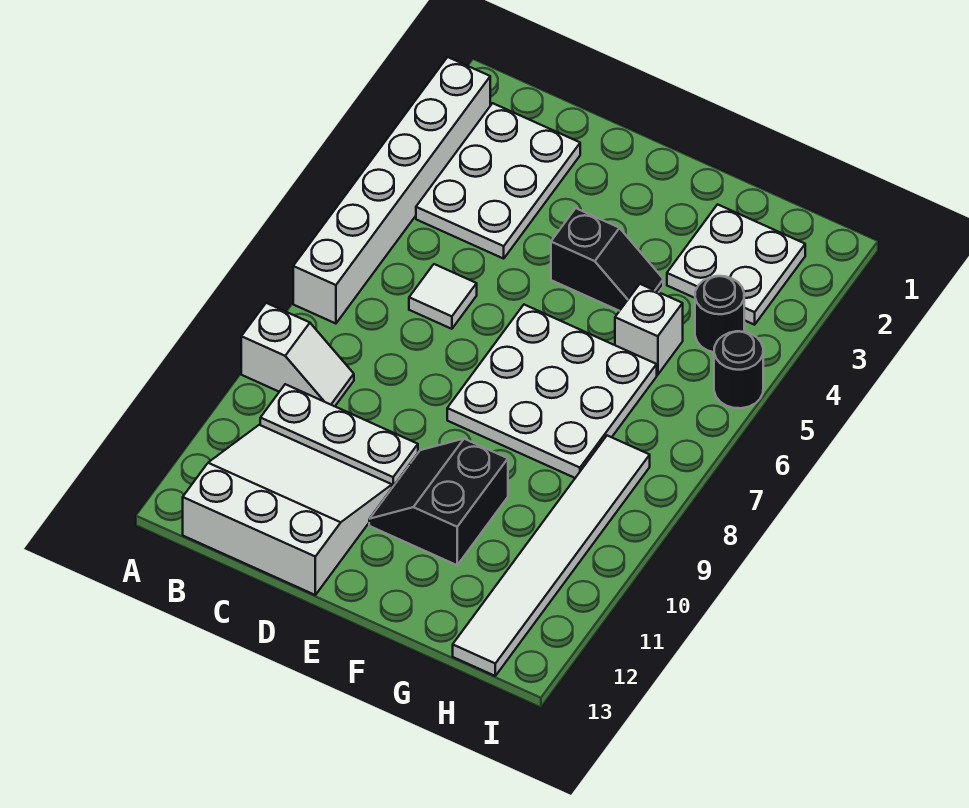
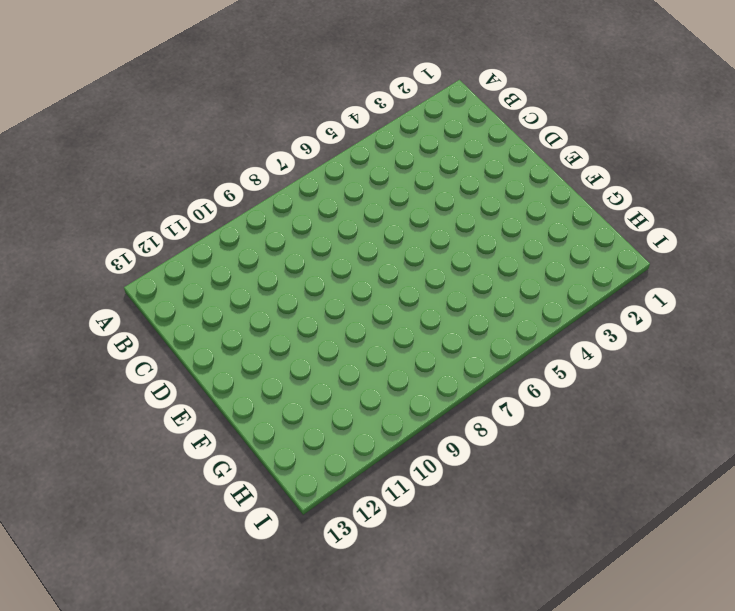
none -> white 1x6 brick [293,57,490,324]
none -> white 1x2 slope [241,303,354,406]
none -> white 2x3 plate [416,103,580,259]

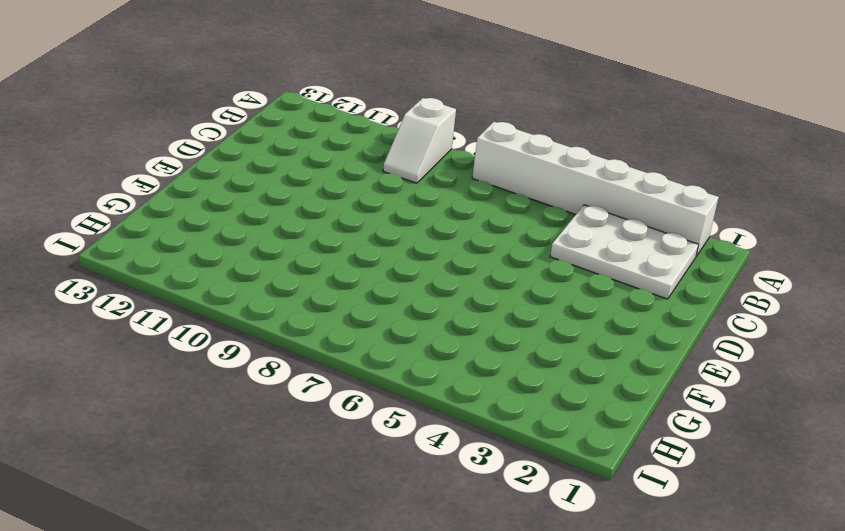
none -> white 1x3 plate [260,384,418,488]
none -> white 3x3 slope [183,425,392,595]
none -> white 1x1 tile [409,264,477,329]

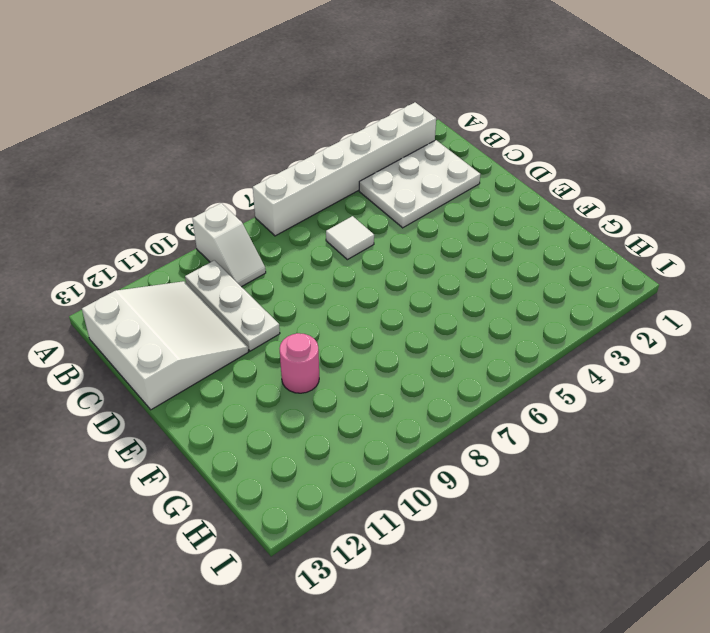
pink 1x1 round brick [280,333,319,393] -> black 2x2 slope [369,439,508,565]
none -> black 1x2 slope [551,208,663,311]
none -> white 3x3 plate [447,305,657,478]
none -> white 2x2 plate [667,204,805,325]

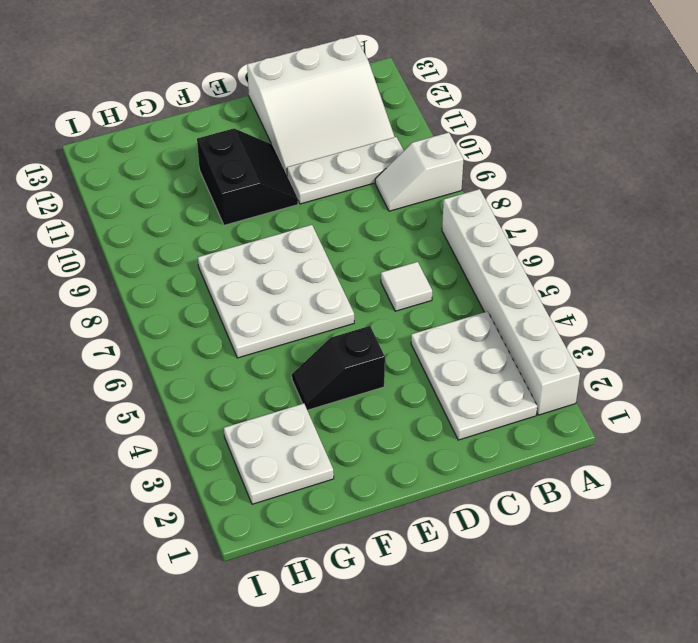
none -> white 1x1 brick [615,284,683,375]
none -> black 1x1 round brick [695,276,744,352]
none -> white 1x6 tile [453,436,650,676]

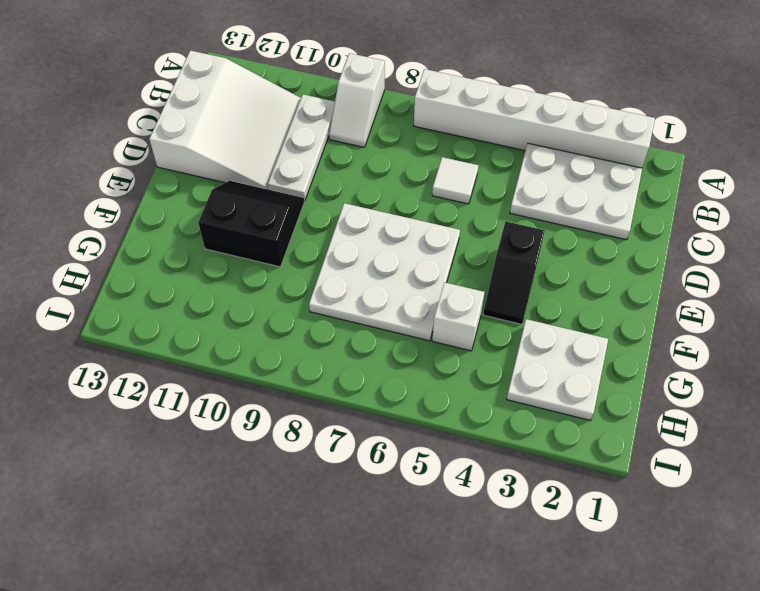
none -> black 1x1 round brick [695,276,744,352]
none -> white 1x6 tile [453,436,650,676]
none -> black 1x1 round brick [714,331,763,408]

